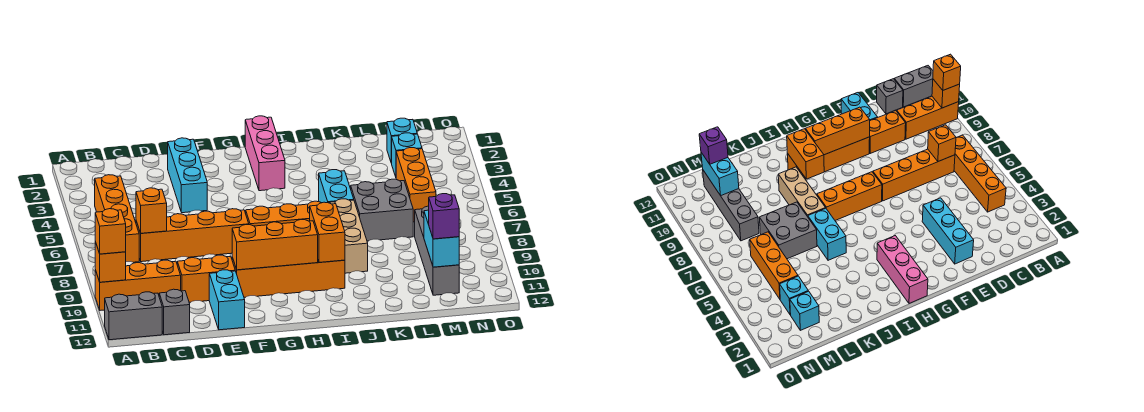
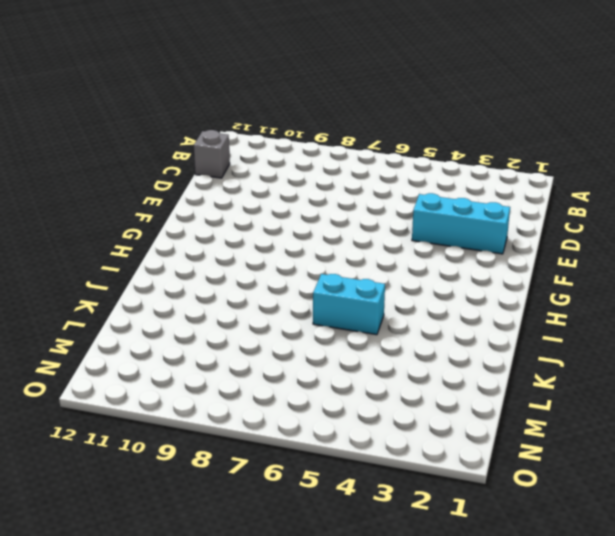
none -> orange 1x3 brick [95,260,181,310]
none -> grey 1x2 brick [105,292,162,340]
none -> orange 1x4 brick [95,175,139,262]

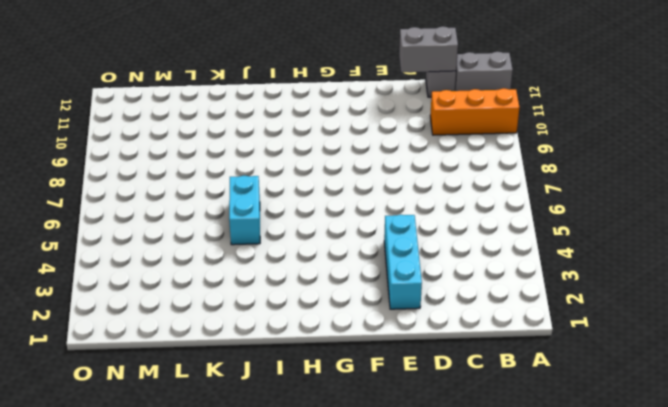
grey 1x2 brick [399,26,458,72] -> none
none -> orange 1x4 brick [95,175,139,262]
none -> orange 1x4 brick [136,209,249,262]
none -> orange 1x2 brick [177,255,235,302]

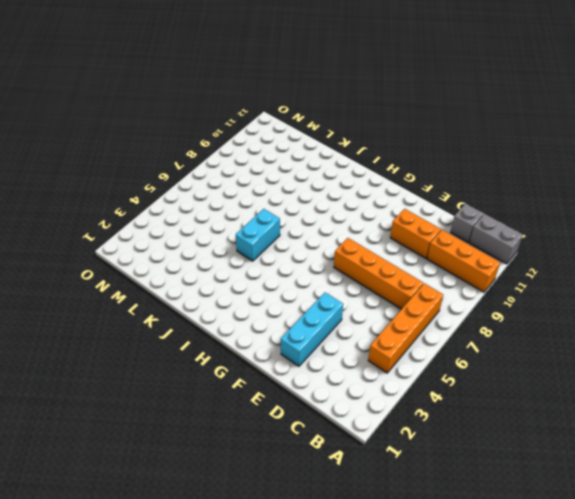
none -> cyan 1x2 brick [209,270,245,330]
none -> orange 1x4 brick [232,257,345,297]
none -> orange 1x3 brick [246,201,321,226]

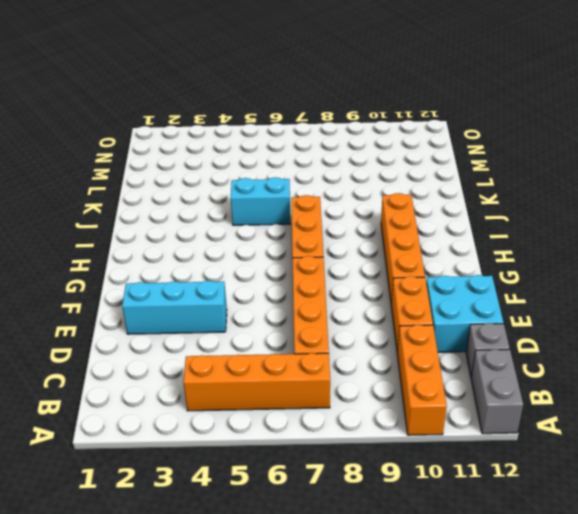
cyan 2x2 brick [426,275,503,352] -> cyan 1x2 brick [209,270,245,330]
none -> pink 1x3 brick [245,116,285,191]
none -> tan 1x3 brick [328,199,368,273]
none -> grey 2x2 brick [351,179,413,241]

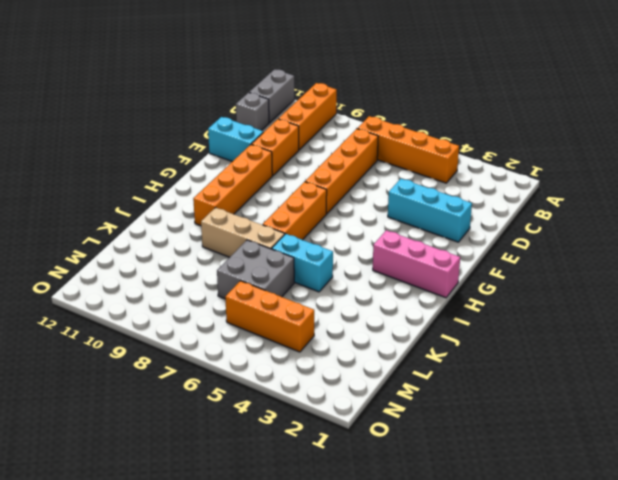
none -> cyan 1x1 brick [387,118,417,163]
none -> cyan 1x1 brick [392,133,422,177]
none -> grey 1x4 brick [415,206,459,295]

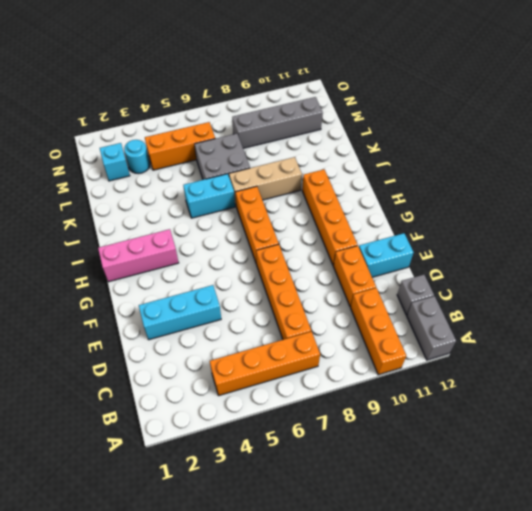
cyan 1x1 round brick [124,140,150,174] -> cyan 1x1 brick [392,133,422,177]
none -> orange 1x1 brick [95,242,126,282]
none -> orange 1x1 brick [136,188,167,233]
none -> orange 1x3 brick [232,220,318,270]

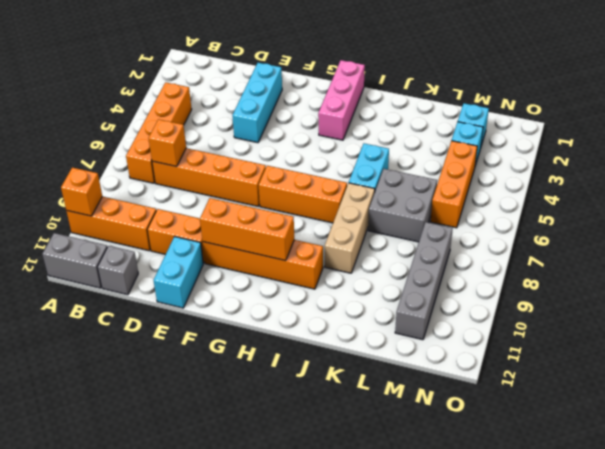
none -> orange 1x2 brick [310,202,345,262]
none -> cyan 1x2 brick [424,210,459,267]
none -> orange 1x1 brick [95,209,126,254]

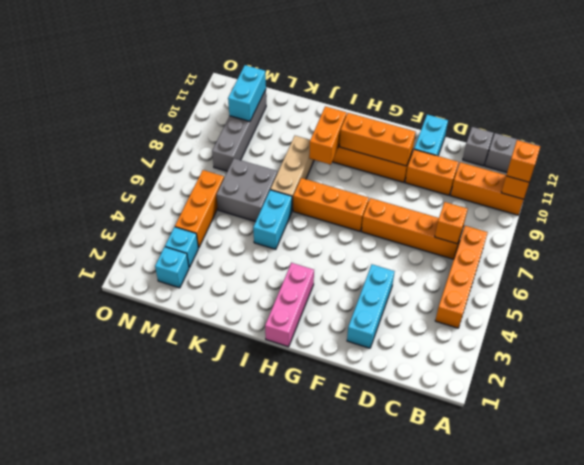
none -> purple 1x1 brick [429,194,459,239]

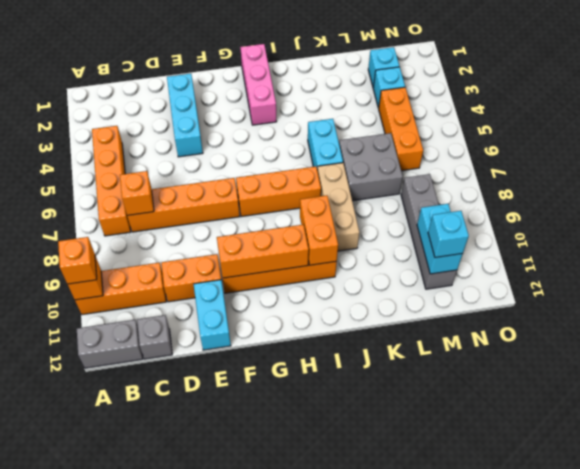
cyan 1x1 brick [428,211,469,258] -> purple 1x1 brick [429,194,459,239]

